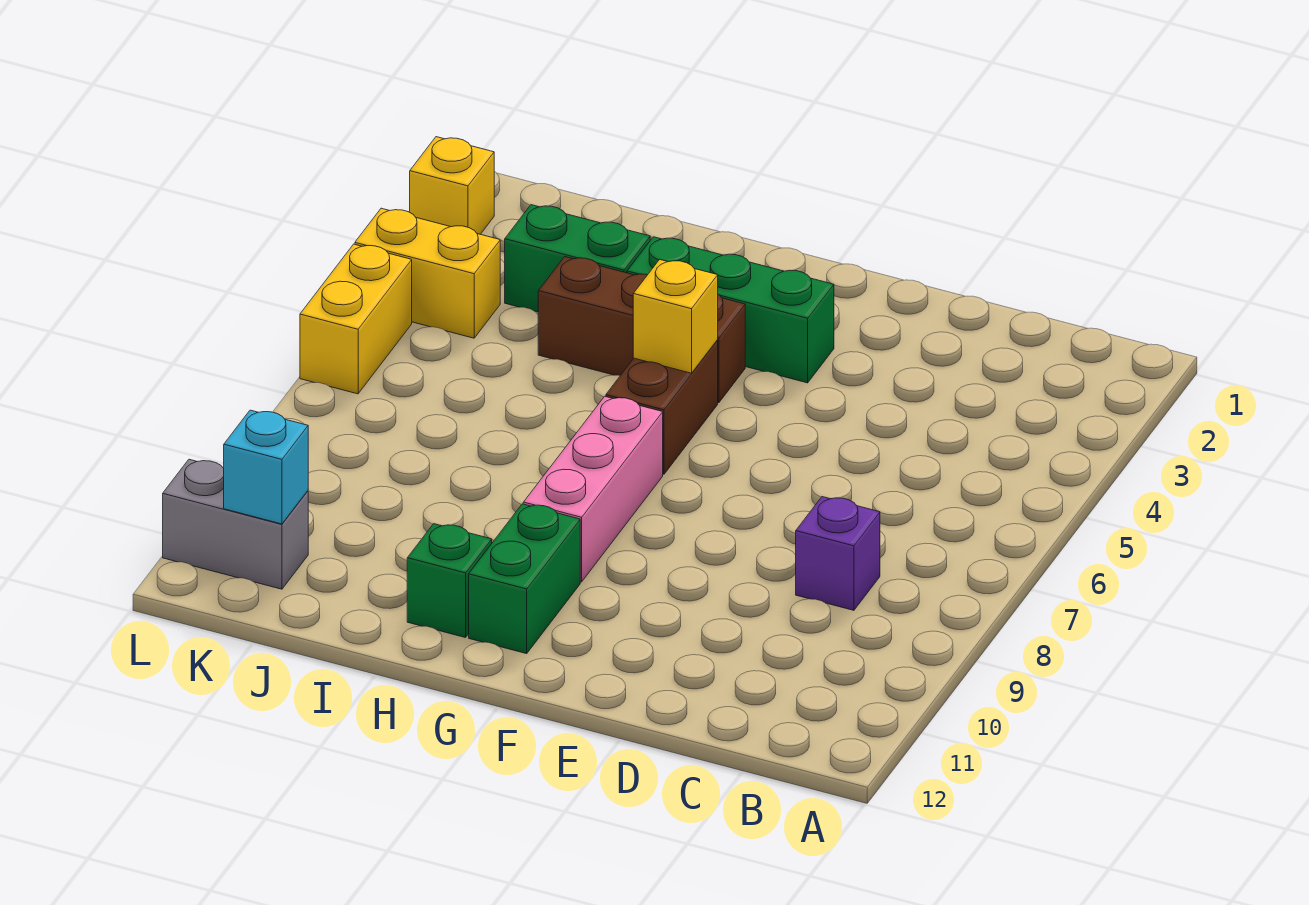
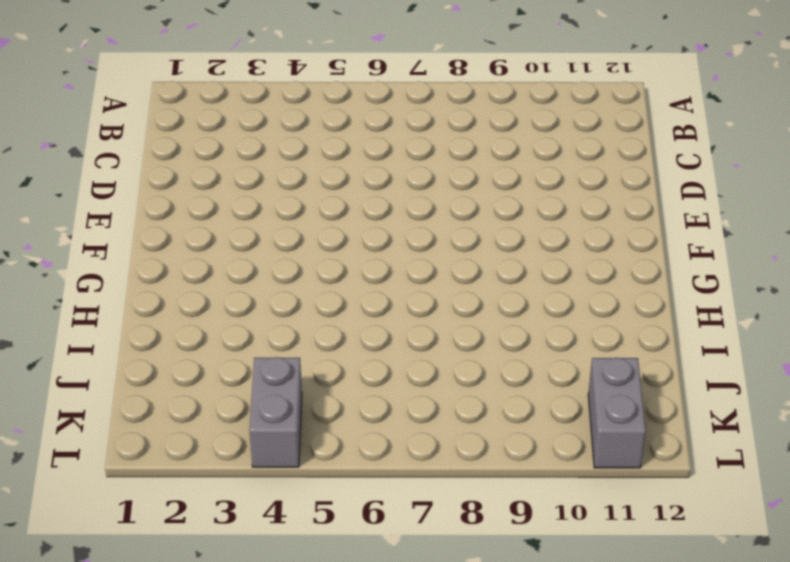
grey 1x2 brick [250,357,302,467] -> yellow 1x2 brick [355,208,500,338]
none -> purple 1x1 brick [796,497,880,610]
none -> green 1x3 brick [627,237,834,383]
none -> brown 1x3 brick [538,257,745,403]

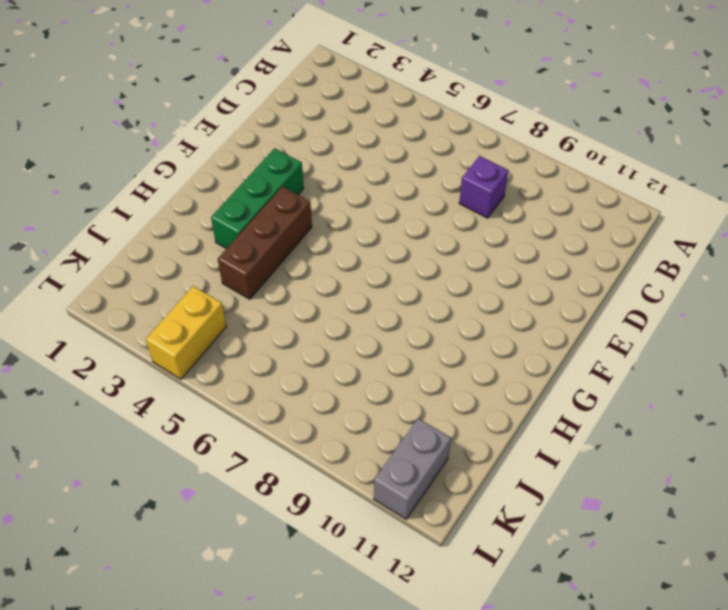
none -> brown 1x2 brick [606,340,718,474]
none -> pink 1x3 brick [523,396,663,582]
none -> green 1x2 brick [469,504,580,654]

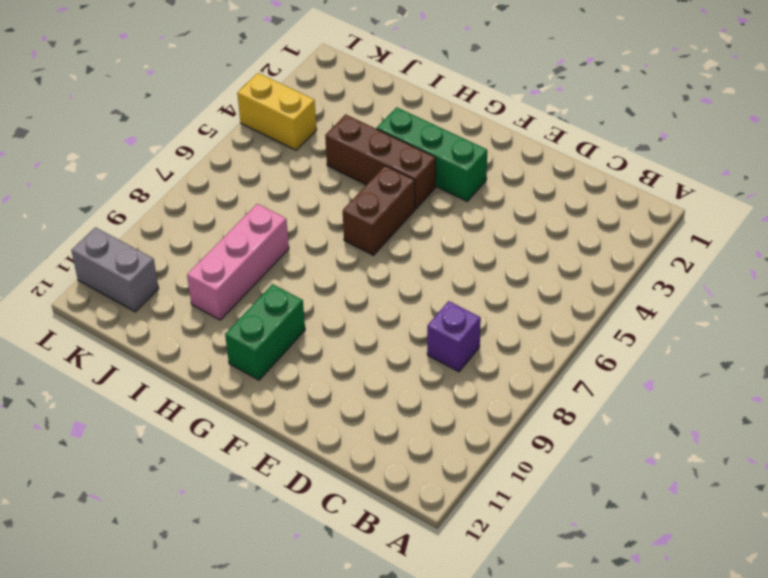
pink 1x3 brick [187,204,289,320] -> pink 1x3 brick moved to [523,396,663,582]
none -> green 1x1 brick [407,524,492,638]
none -> green 1x2 brick [505,205,650,312]
none -> yellow 1x1 brick [410,137,494,234]

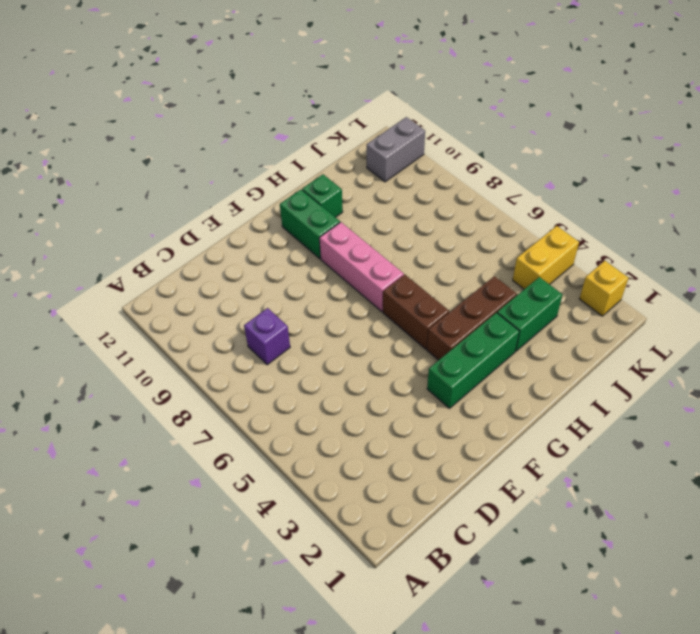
none -> yellow 1x2 brick [300,244,412,394]
none -> yellow 1x1 brick [633,259,718,373]
none -> cyan 1x1 brick [224,410,308,524]

